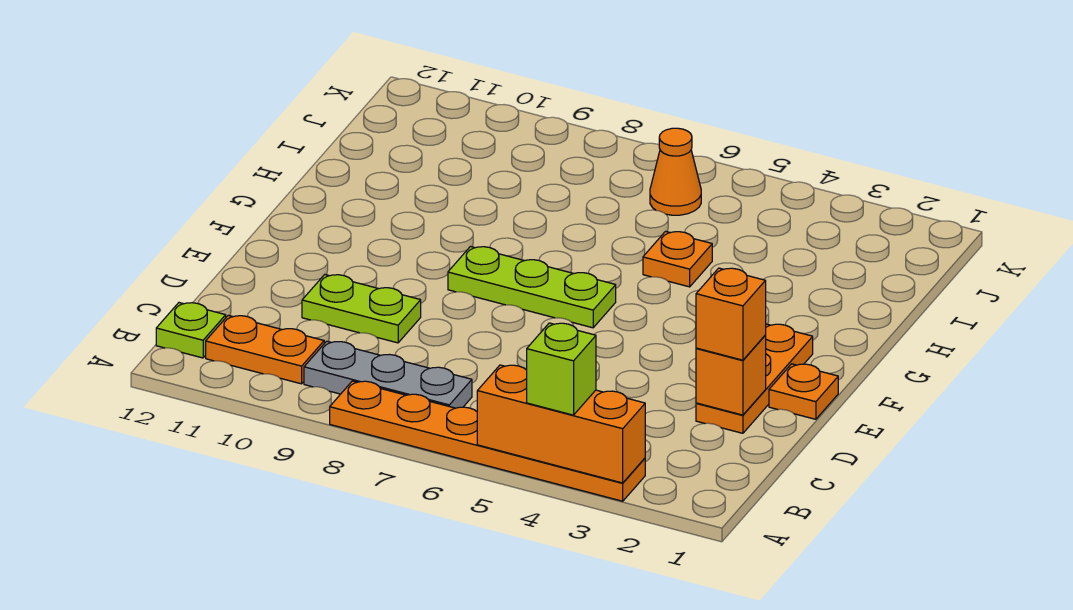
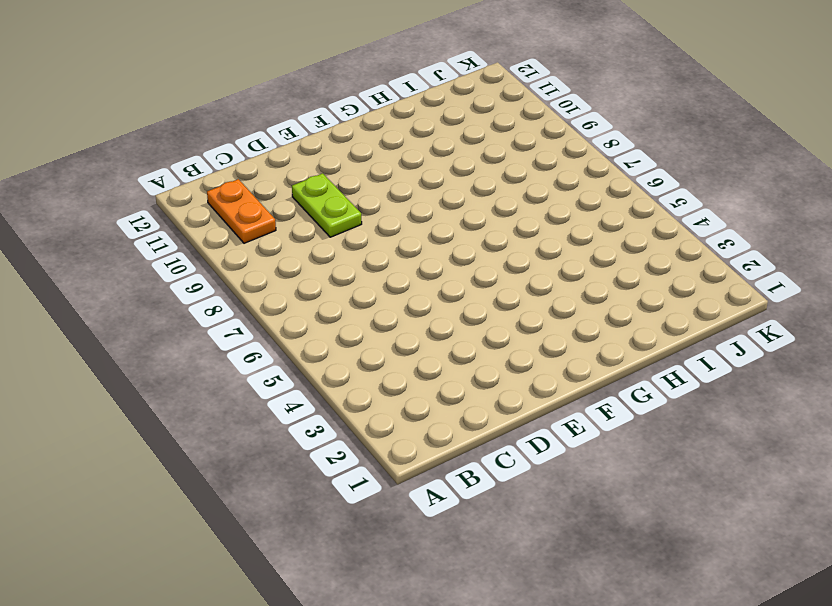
none -> orange 1x6 plate [330,381,645,501]
none -> grey 1x3 plate [304,341,472,408]
none -> lime 1x1 plate [156,303,226,358]

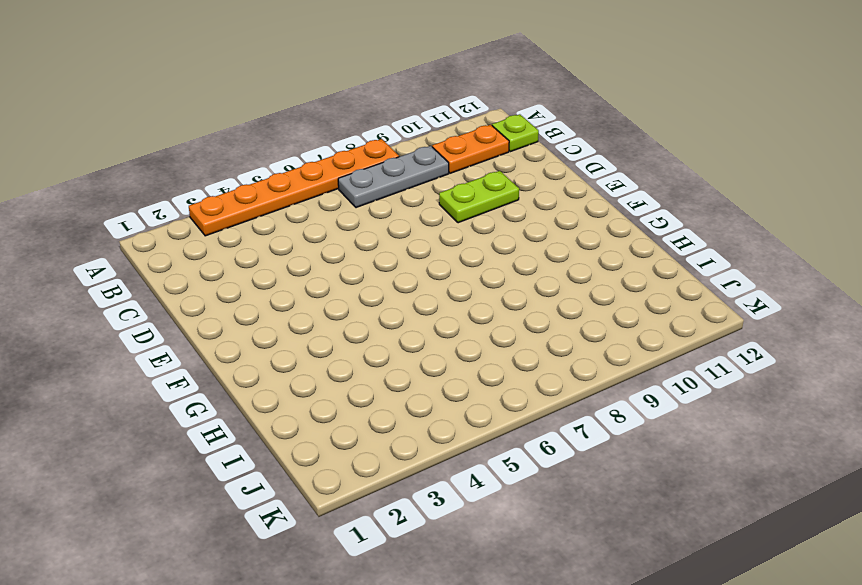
none -> orange 1x3 plate [696,324,813,433]
none -> orange 1x1 plate [769,364,838,419]
none -> lime 1x3 plate [448,246,616,328]

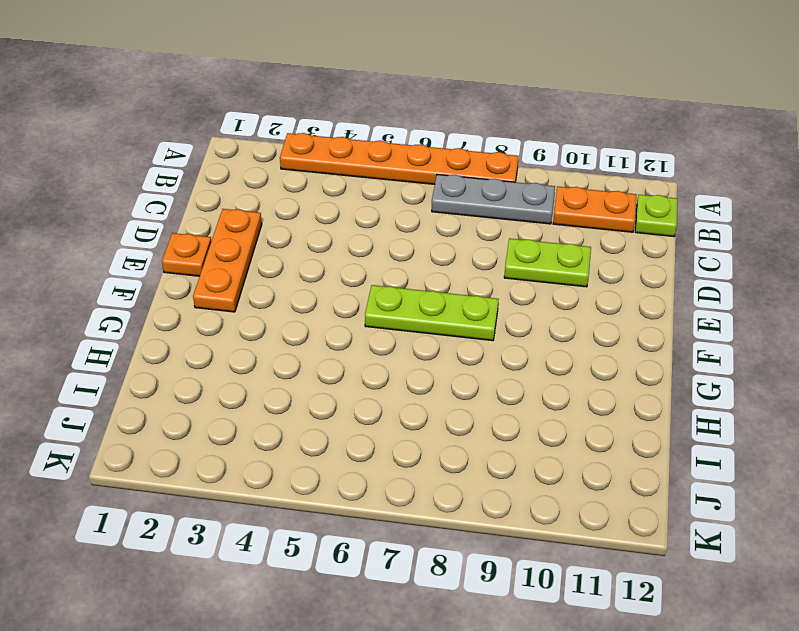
none -> orange 1x1 plate [643,231,712,287]
none -> orange 1x1 cone [650,128,701,215]
none -> orange 1x3 brick [477,365,645,483]

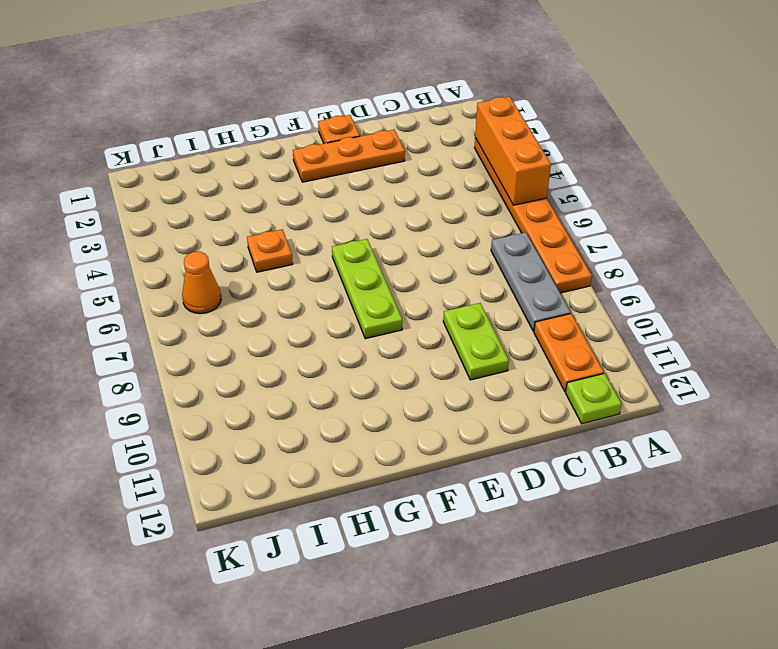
none -> orange 1x1 brick [696,336,766,415]
none -> lime 1x1 brick [527,323,596,415]
none -> orange 1x1 brick [696,268,766,360]

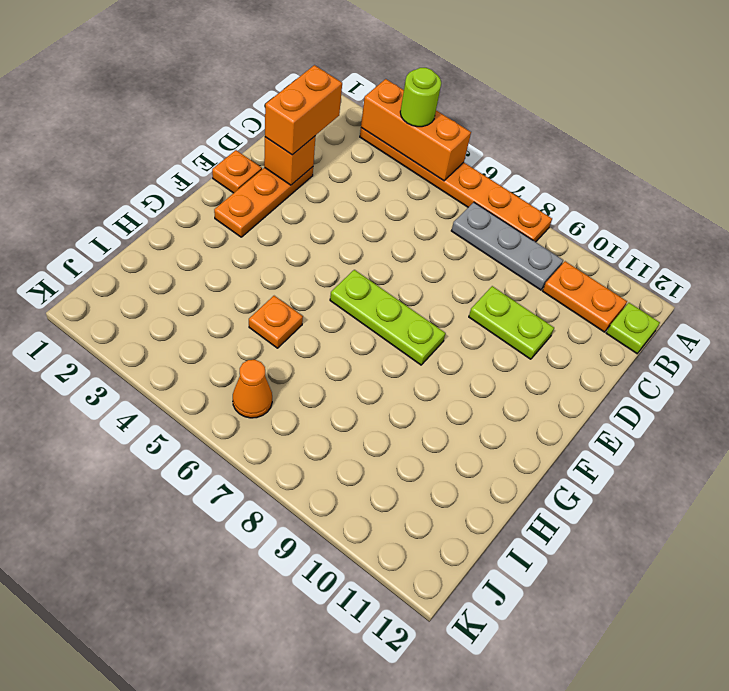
lime 1x1 round brick [400,68,441,127] -> lime 1x1 brick [527,323,596,415]
orange 1x2 brick [265,65,342,155] -> orange 1x1 brick [696,268,766,360]

